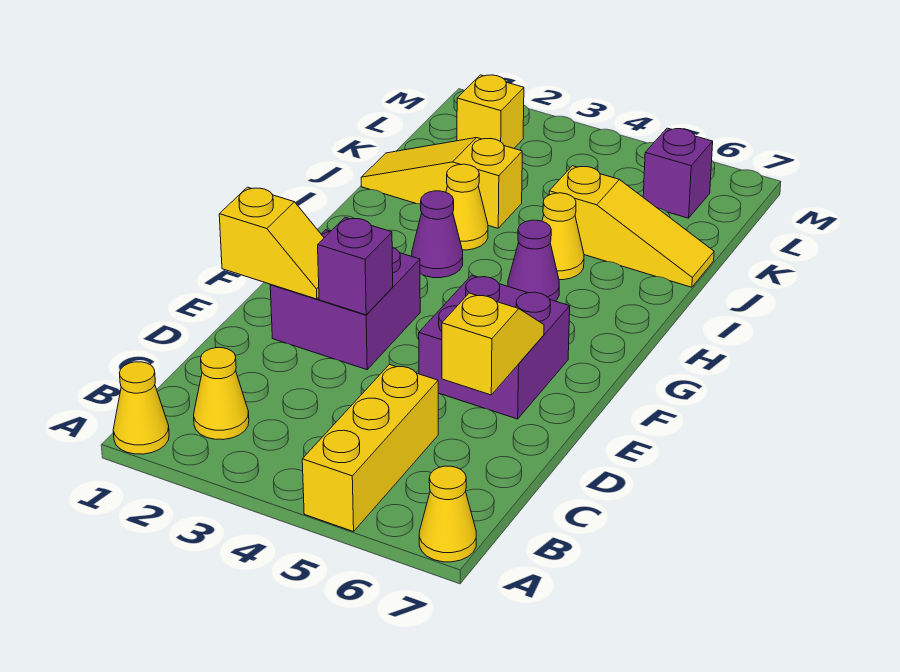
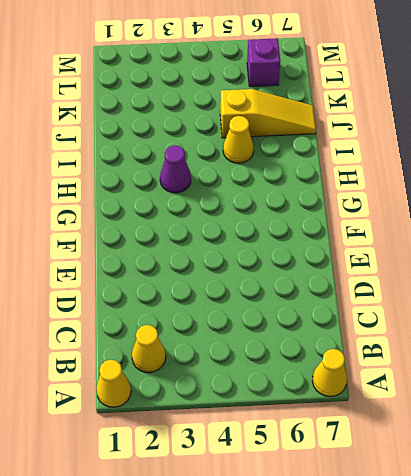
none -> yellow 1x3 brick [302,364,438,532]
none -> purple 2x2 brick [270,230,420,370]
none -> purple 2x2 brick [419,275,570,419]

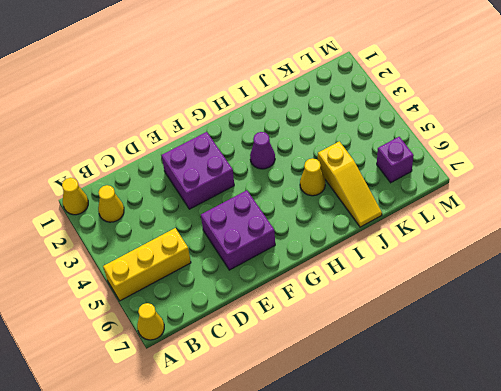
none -> purple 1x1 cone [508,220,559,301]
none -> yellow 1x1 cone [446,164,488,250]
none -> yellow 1x3 slope [361,138,522,228]

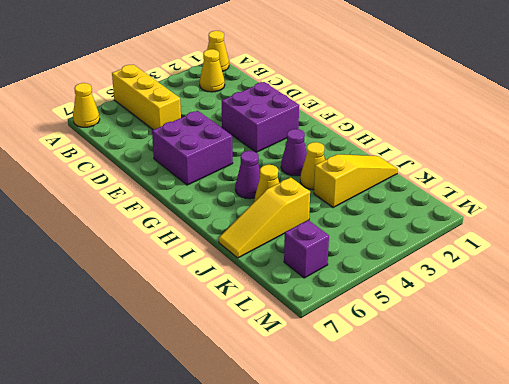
none -> yellow 1x1 brick [457,75,524,148]
none -> yellow 1x2 slope [442,293,544,395]
none -> yellow 1x2 slope [219,187,324,299]

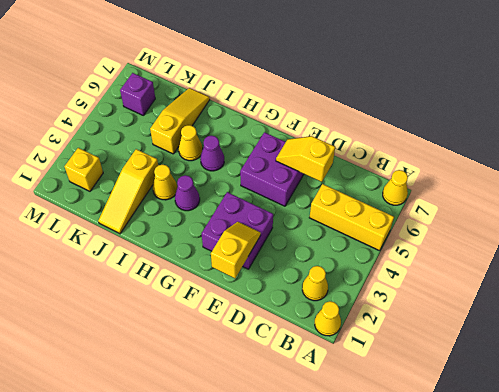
none -> purple 1x1 brick [318,218,393,315]

